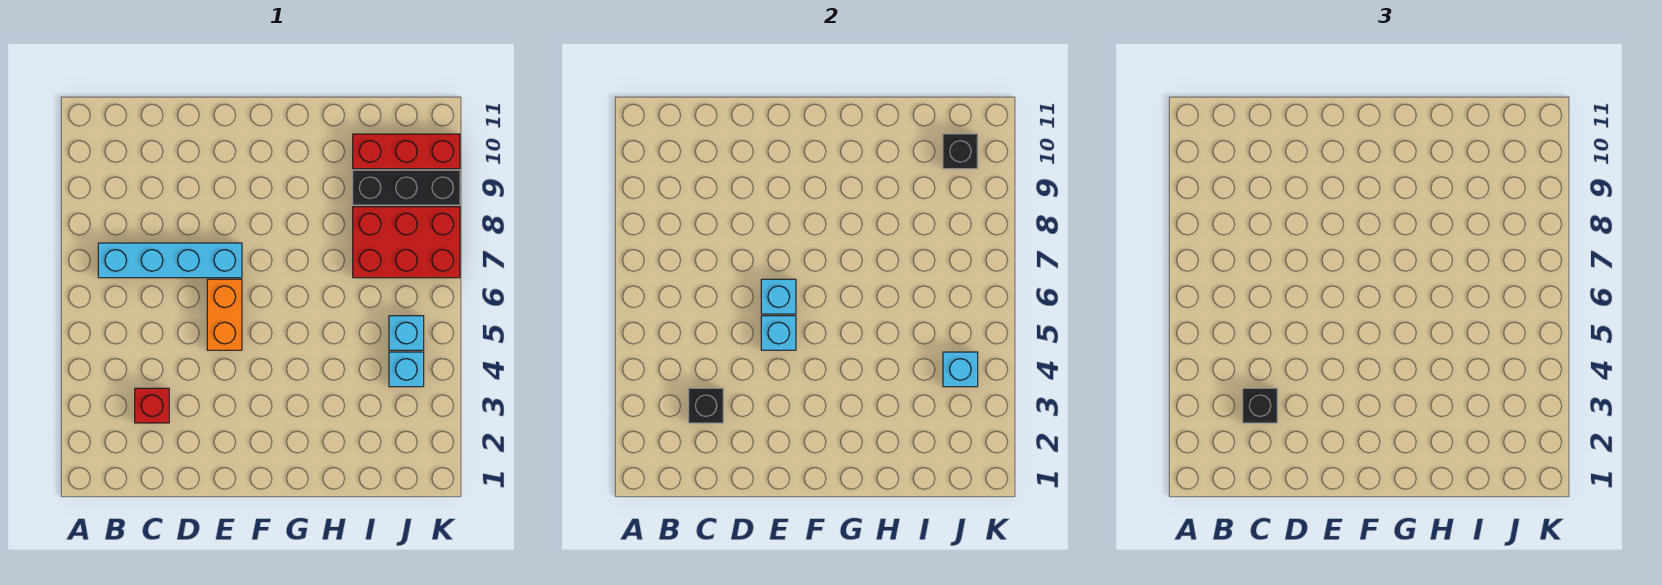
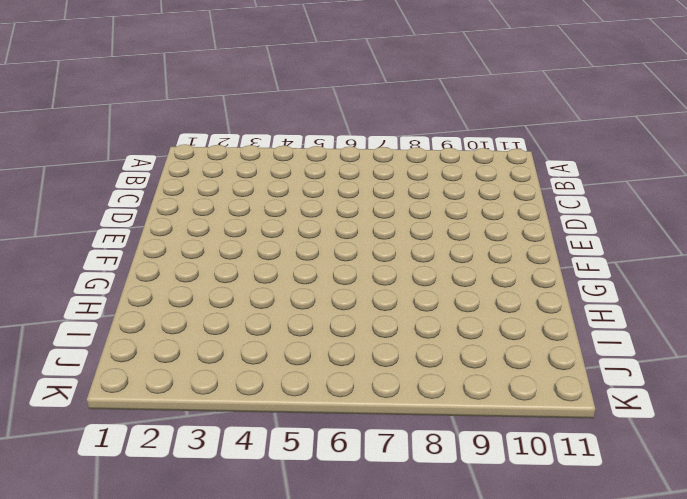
none -> cyan 1x4 brick [98,243,242,278]
none -> red 1x1 brick [135,388,169,423]
none -> orange 1x2 brick [207,279,242,350]

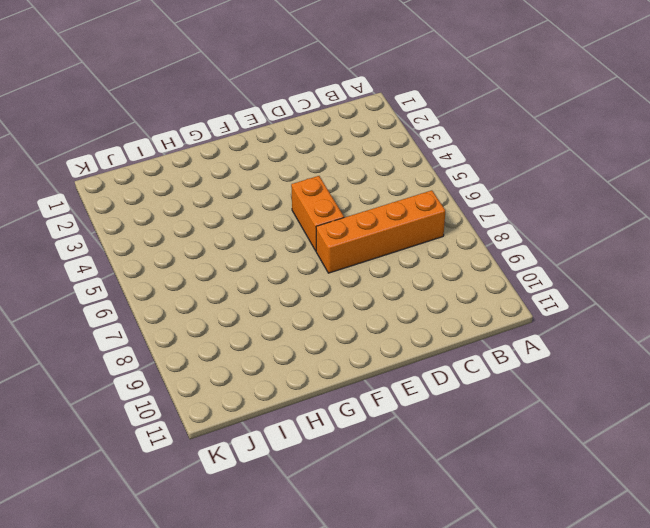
orange 1x4 brick [316,190,445,273] -> cyan 1x4 brick [98,243,242,278]
none -> red 1x1 brick [135,388,169,423]
none -> red 2x3 brick [353,207,460,278]
none -> black 1x3 brick [353,170,460,205]

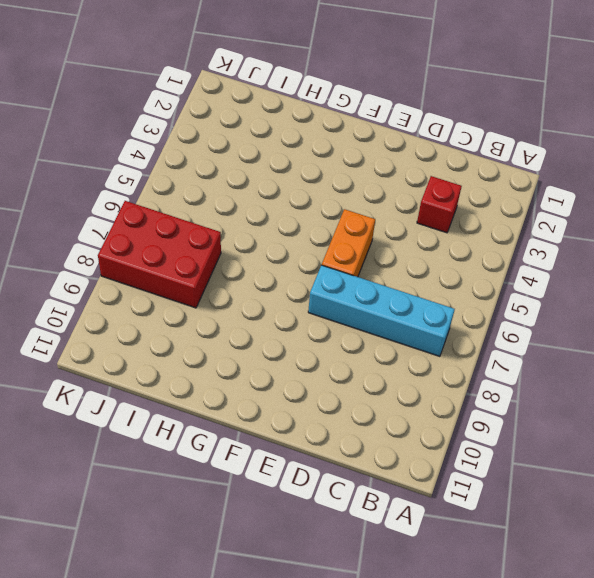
none -> black 1x3 brick [353,170,460,205]
none -> red 1x3 brick [353,134,460,169]
none -> cyan 1x1 brick [389,352,424,387]

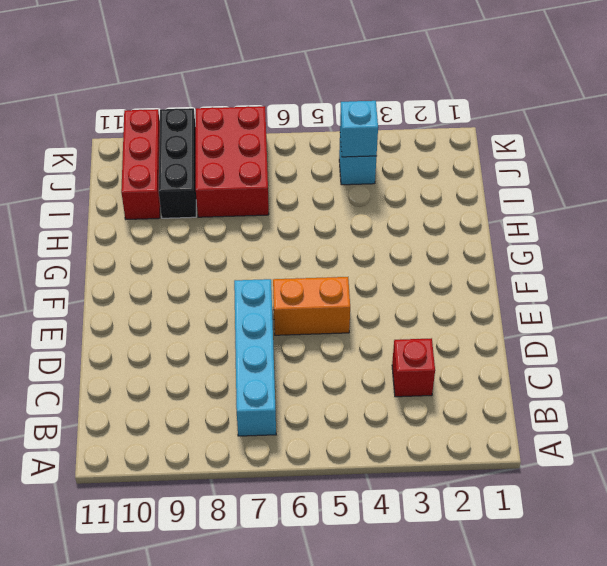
none -> cyan 1x1 brick [389,316,424,350]
none -> black 1x1 brick [689,388,723,423]
none -> cyan 1x1 brick [761,316,796,350]

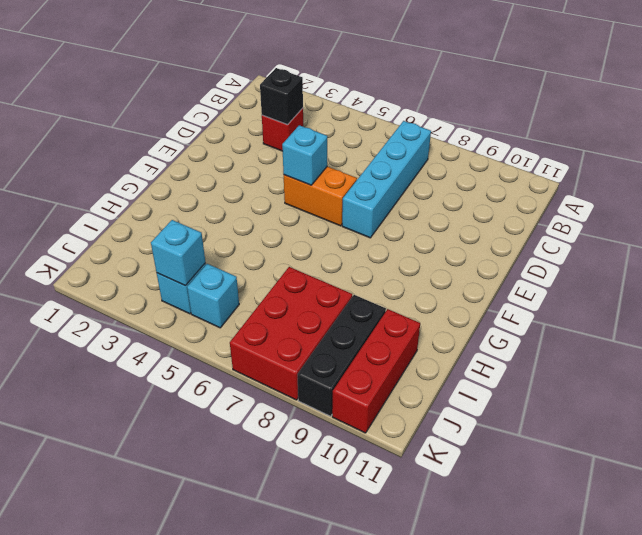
none -> cyan 1x1 brick [761,279,796,314]
none -> black 1x1 brick [943,134,978,169]
none -> black 1x1 brick [1243,388,1277,423]

